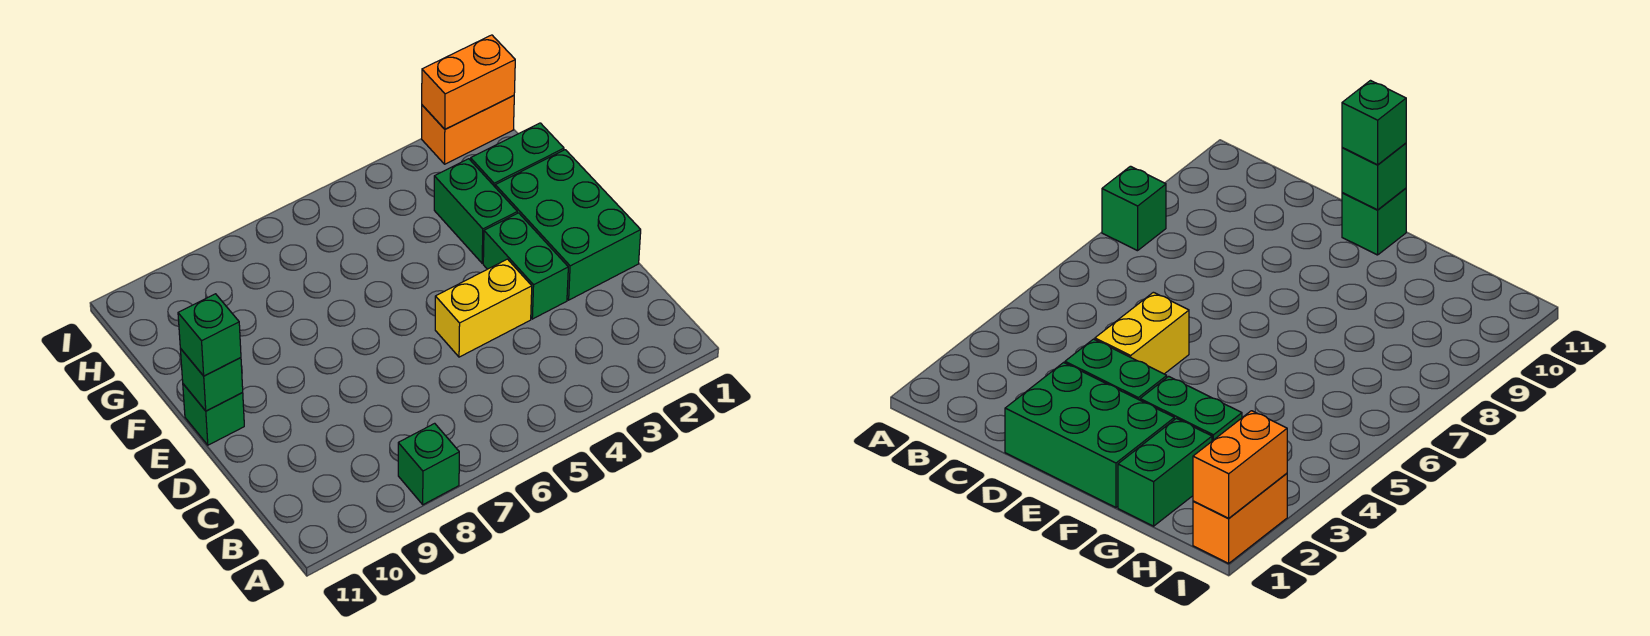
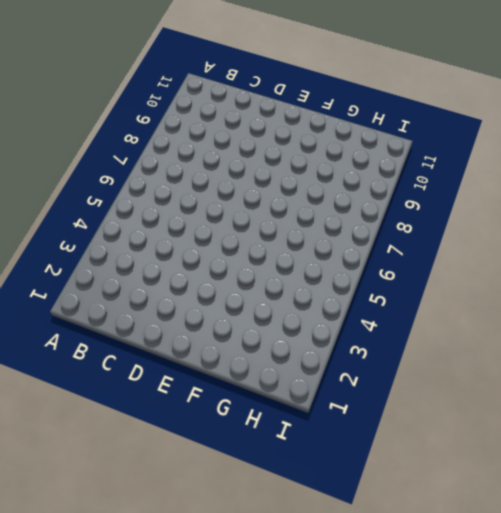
none -> green 1x1 brick [398,423,459,505]
none -> green 2x3 brick [495,150,641,300]

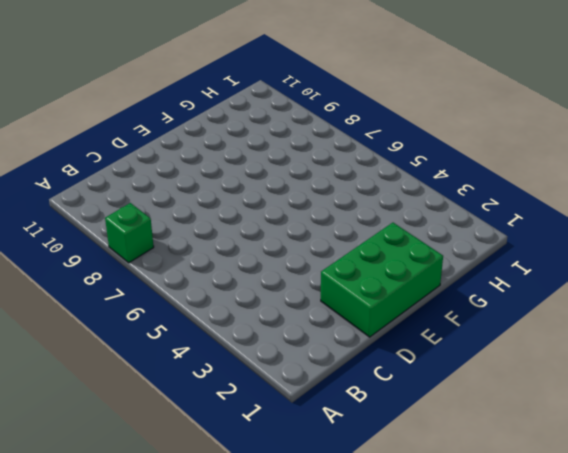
none -> green 1x2 brick [483,213,568,319]
none -> yellow 1x2 brick [435,259,532,357]

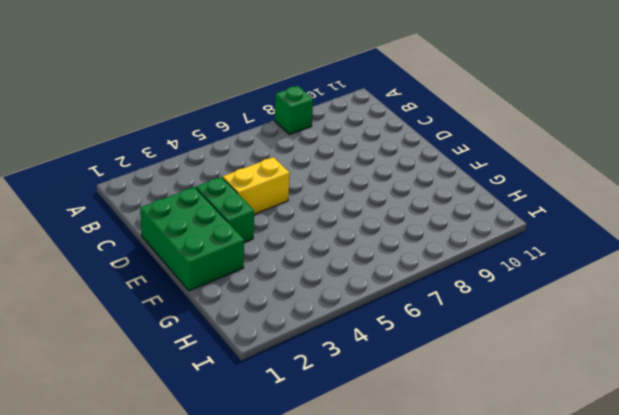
none -> green 1x1 brick [183,384,244,445]
none -> green 1x2 brick [434,159,517,263]

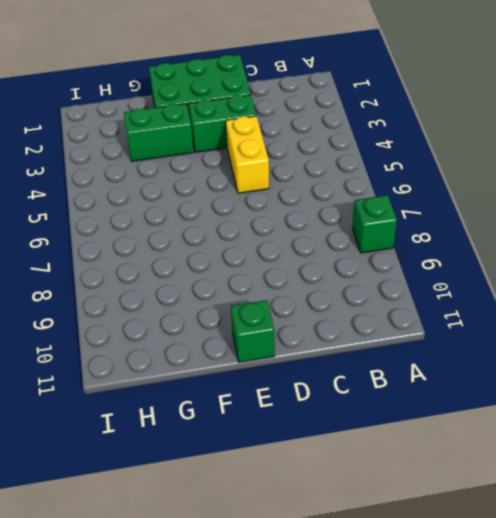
none -> green 1x2 brick [471,123,564,187]
none -> orange 1x2 brick [422,96,514,164]

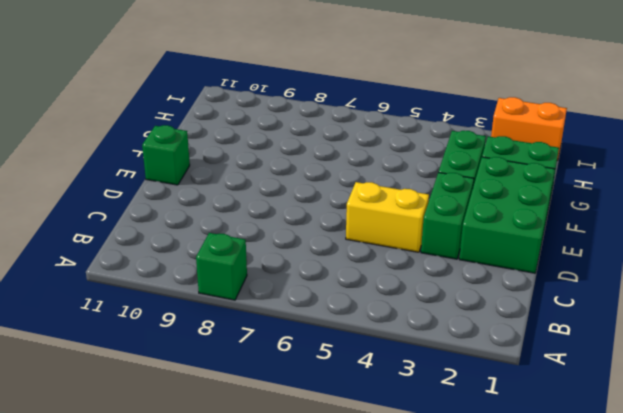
none -> green 1x1 brick [180,349,243,411]
none -> orange 1x2 brick [422,35,515,129]

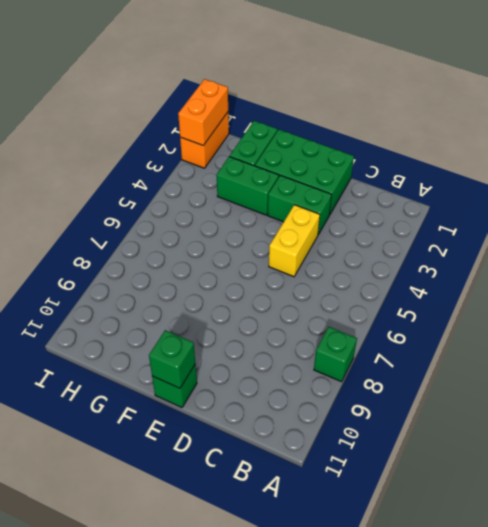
none -> green 1x1 brick [178,294,241,376]

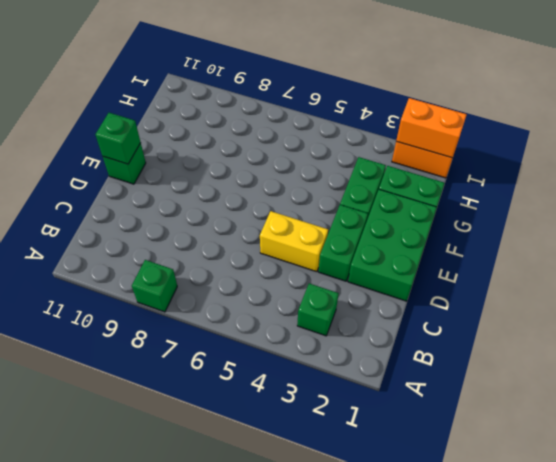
green 1x1 brick [297,283,339,336] -> green 1x1 brick moved to [178,294,241,376]

